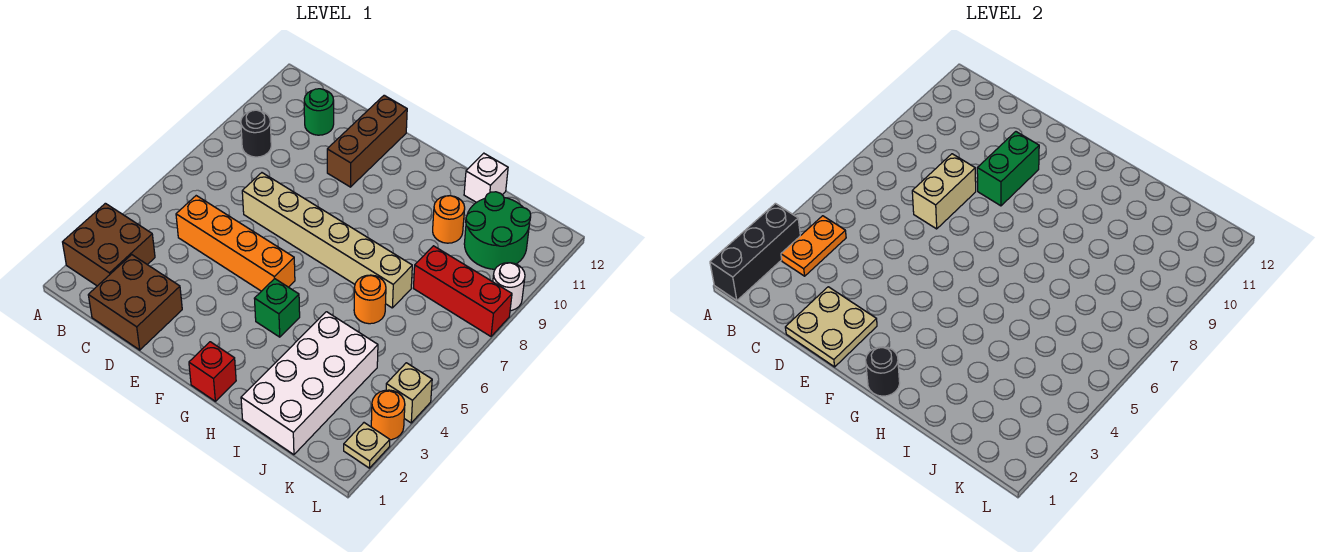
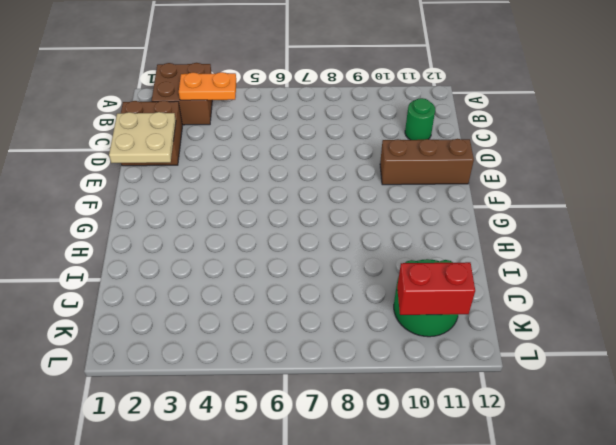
red 1x2 brick [397,262,475,315] -> none
none -> black 1x1 round brick [241,110,271,157]
none -> orange 1x4 brick [176,196,295,291]
none -> tan 1x6 brick [242,173,412,308]

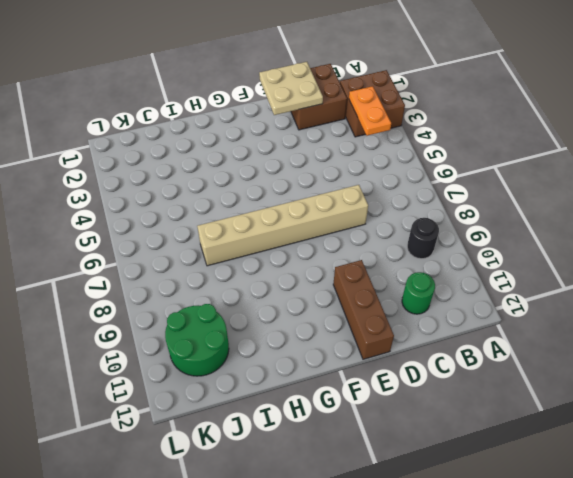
none -> orange 1x4 brick [176,196,295,291]
none -> red 1x1 brick [189,342,236,401]
none -> green 1x1 brick [254,279,300,337]

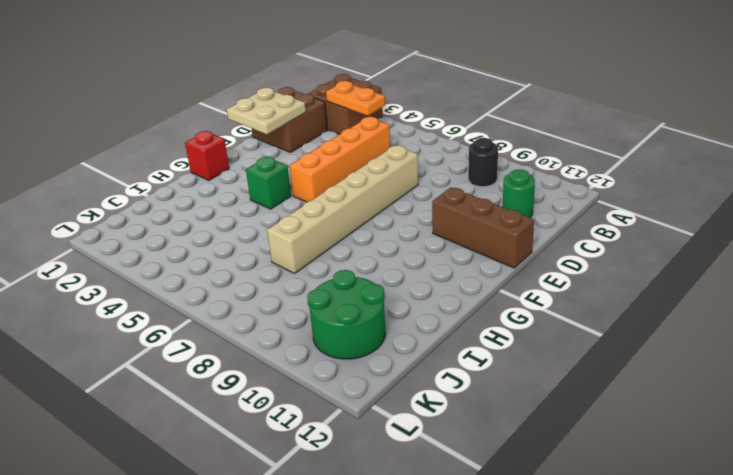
none -> white 2x4 brick [241,312,378,455]
none -> orange 1x1 round brick [354,275,386,324]
none -> orange 1x1 round brick [433,196,465,243]

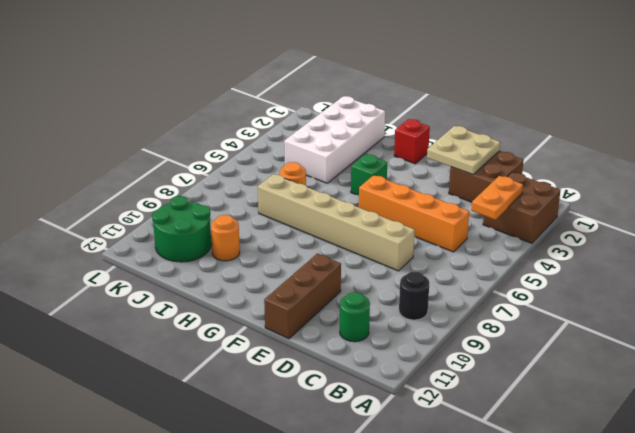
none -> white 1x1 brick [464,153,508,203]
none -> red 1x3 brick [413,246,512,336]
none -> tan 1x1 plate [344,423,390,468]

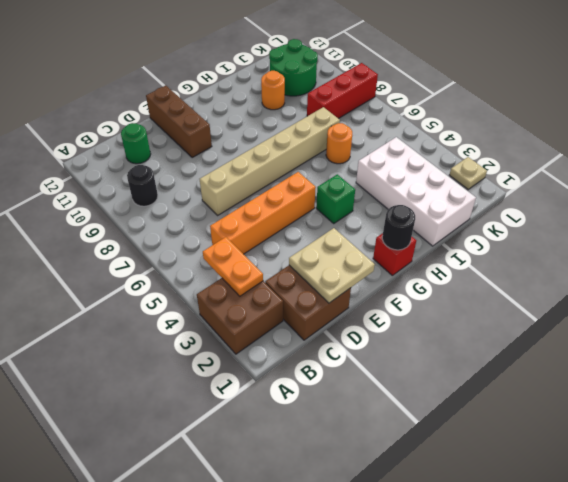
none -> white 1x1 brick [464,153,508,203]
none -> orange 1x1 round brick [371,390,405,440]
none -> tan 1x1 brick [386,363,432,423]

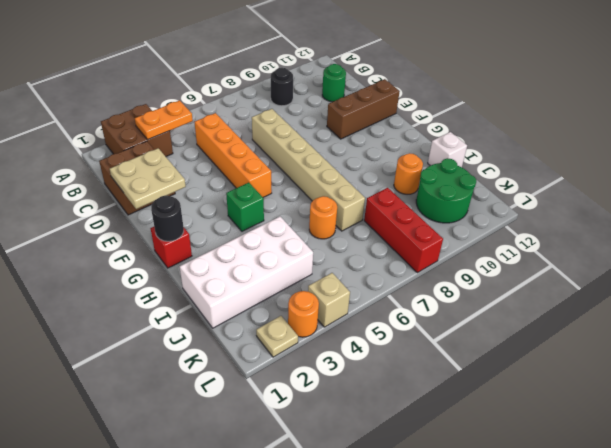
none -> white 1x1 round brick [493,263,525,311]
none -> black 1x3 brick [710,203,800,300]
none -> tan 1x2 brick [912,154,976,229]

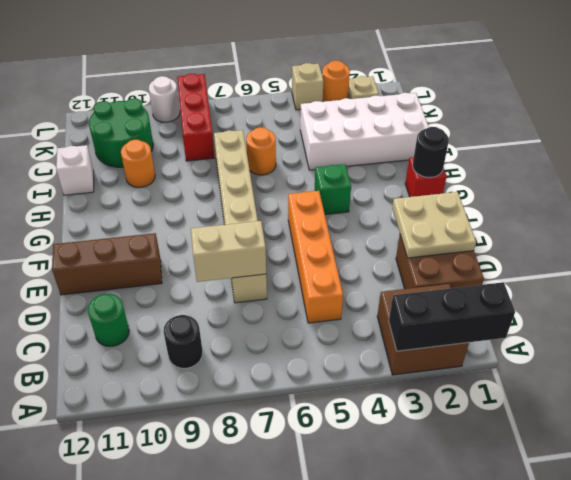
none -> orange 1x2 plate [781,216,846,276]
none -> green 1x2 brick [977,132,1039,206]

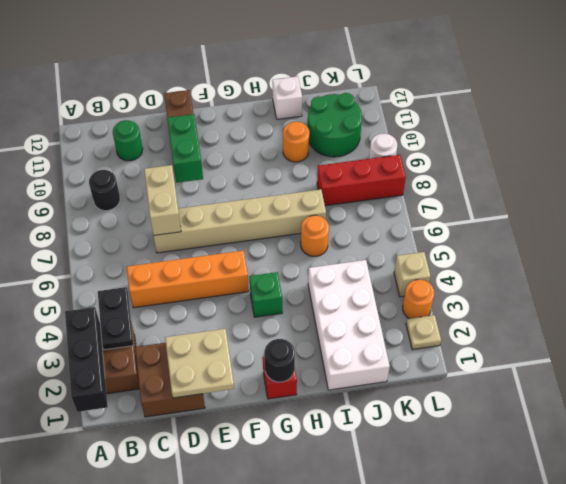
black 1x2 plate [98,287,133,350] -> orange 1x2 plate [781,216,846,276]

